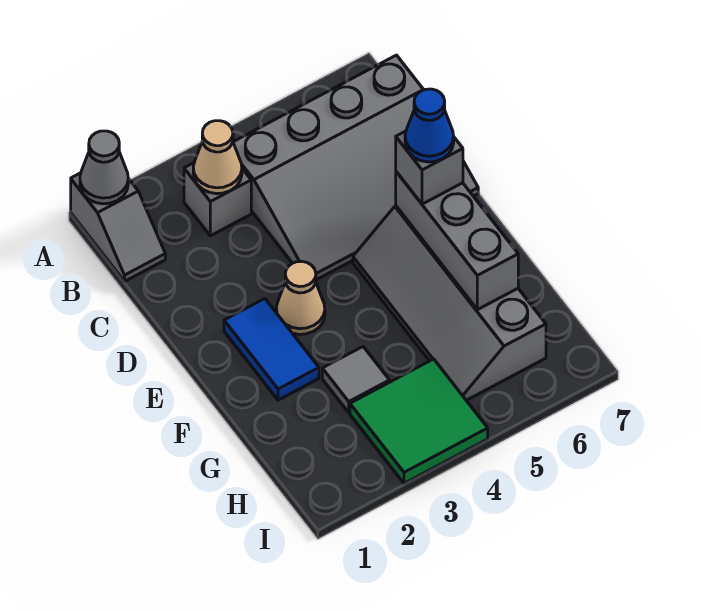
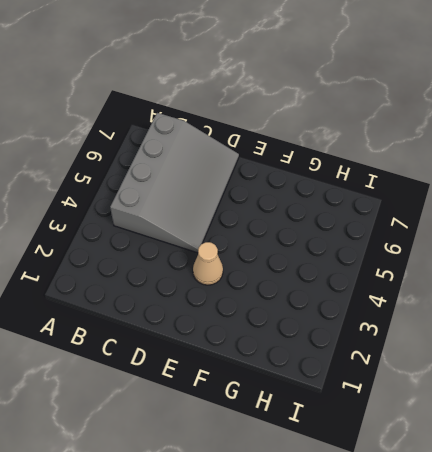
none -> grey 1x2 slope [71,173,165,281]
none -> grey 1x1 brick [184,163,251,236]
none -> blue 1x2 tile [224,299,319,400]

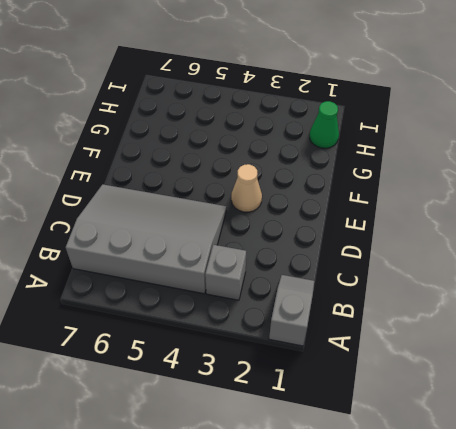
green 1x1 cone [310,101,339,148] -> none
none -> blue 1x2 tile [224,299,319,400]
none -> grey 2x4 slope [353,206,546,400]
none -> grey 1x1 tile [322,347,390,413]

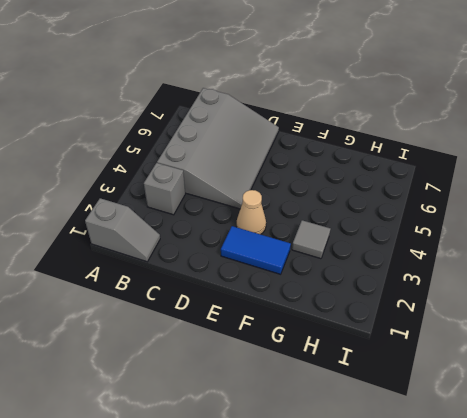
none -> grey 2x4 slope [353,206,546,400]
none -> green 2x2 tile [350,359,488,483]
none -> grey 1x1 cone [80,131,128,204]

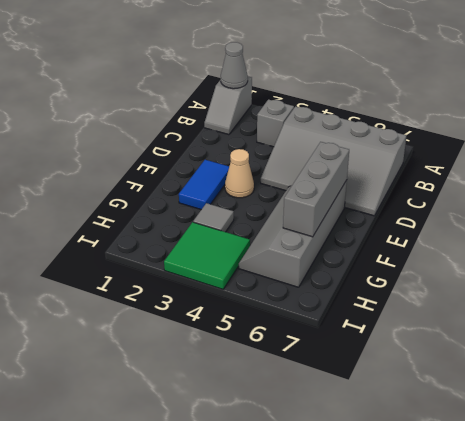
none -> tan 1x1 cone [193,121,242,194]
none -> grey 1x1 brick [396,131,463,204]
none -> blue 1x1 cone [405,89,454,162]

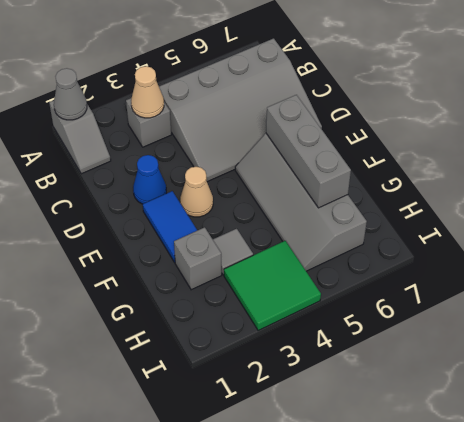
blue 1x1 cone [133,155,166,204] -> blue 1x1 cone moved to [405,89,454,162]
grey 1x1 brick [174,227,222,290] -> grey 1x1 brick moved to [396,131,463,204]

